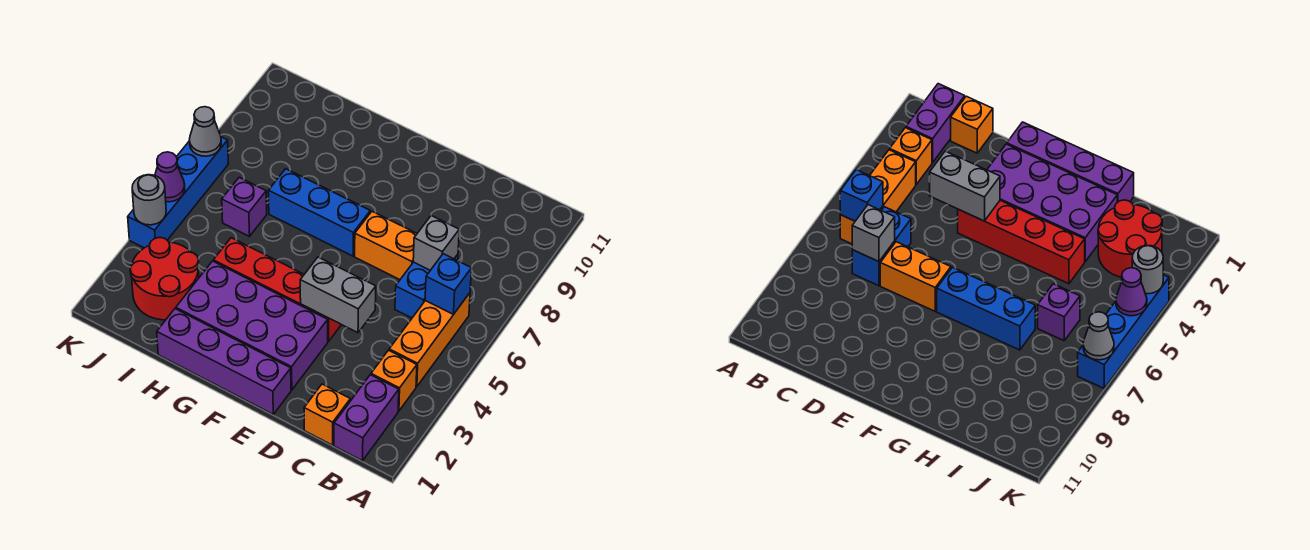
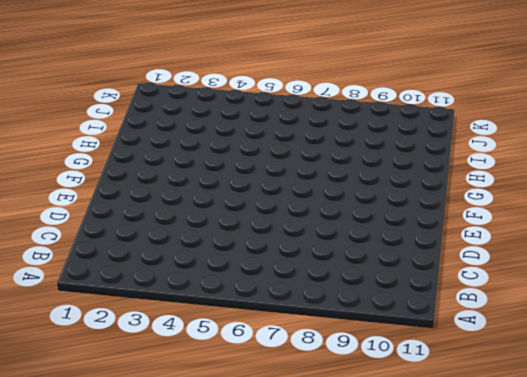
none -> purple 1x2 brick [334,375,399,461]
none -> orange 1x1 brick [371,350,417,411]
none -> orange 1x3 brick [389,293,470,387]

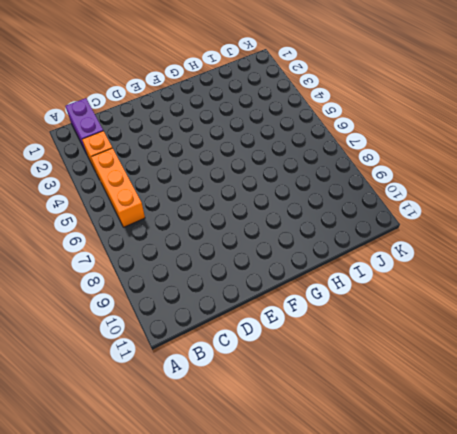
none -> orange 1x1 brick [304,384,350,445]
none -> blue 1x2 brick [395,254,458,318]
none -> orange 1x2 brick [355,212,417,280]

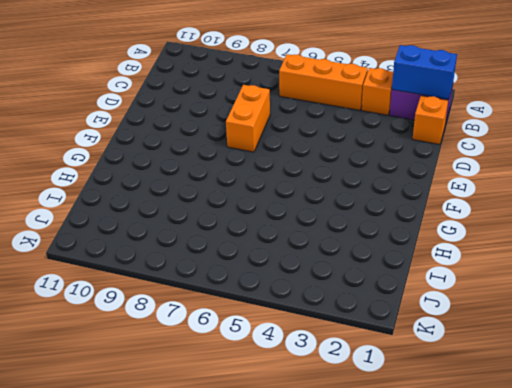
blue 1x2 brick [392,45,457,99] -> blue 1x2 brick moved to [395,254,458,318]
none -> purple 1x4 brick [157,309,291,414]
none -> purple 2x4 brick [176,261,328,390]
none -> red 1x4 brick [213,238,341,342]

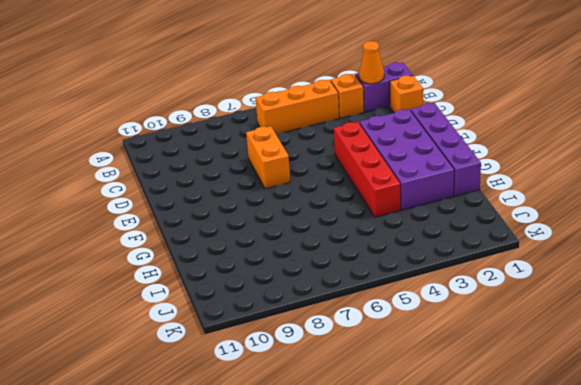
orange 1x1 cone [359,41,384,84] -> none
none -> blue 1x2 brick [395,254,458,318]
none -> blue 1x3 brick [268,169,370,256]
none -> red 2x2 round brick [130,237,199,320]

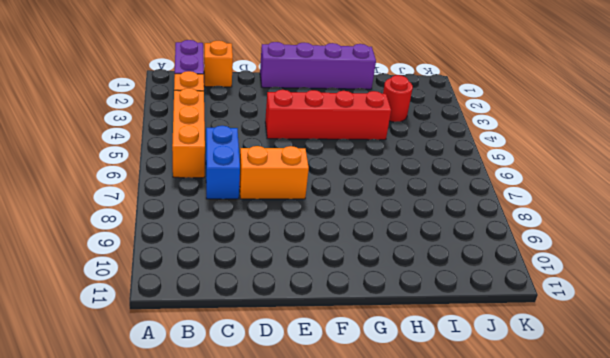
red 1x1 round brick [383,75,413,122] -> red 2x2 round brick [130,237,199,320]
none -> purple 2x4 brick [176,261,328,390]
none -> blue 1x3 brick [268,169,370,256]
none -> purple 1x1 brick [222,177,267,236]

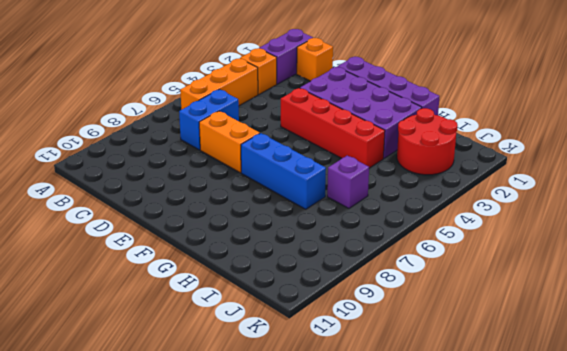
none -> blue 1x4 brick [128,137,228,248]
none -> blue 1x1 brick [425,254,471,314]
none -> grey 1x1 brick [413,216,459,270]

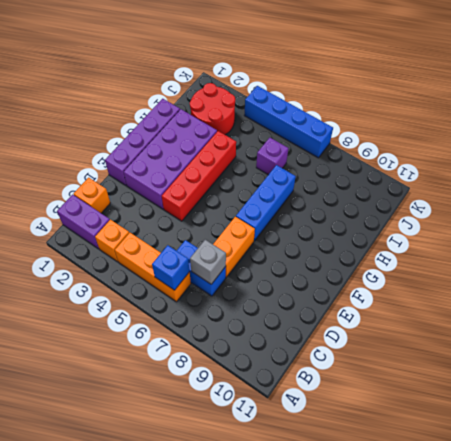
none -> grey 1x2 brick [300,257,376,333]
none -> grey 1x1 round brick [132,175,166,225]
none -> purple 1x1 cone [155,152,185,202]

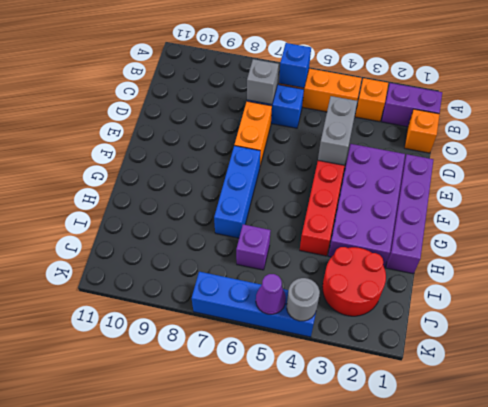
none -> grey 1x1 cone [189,107,221,156]

